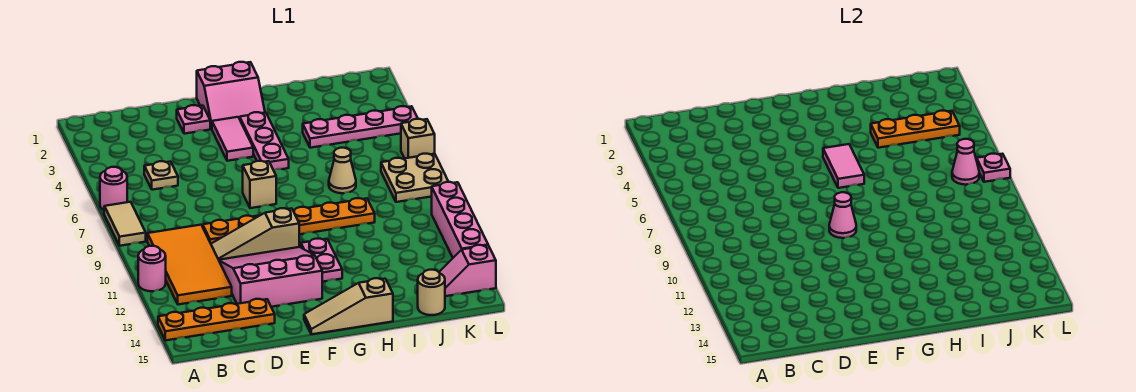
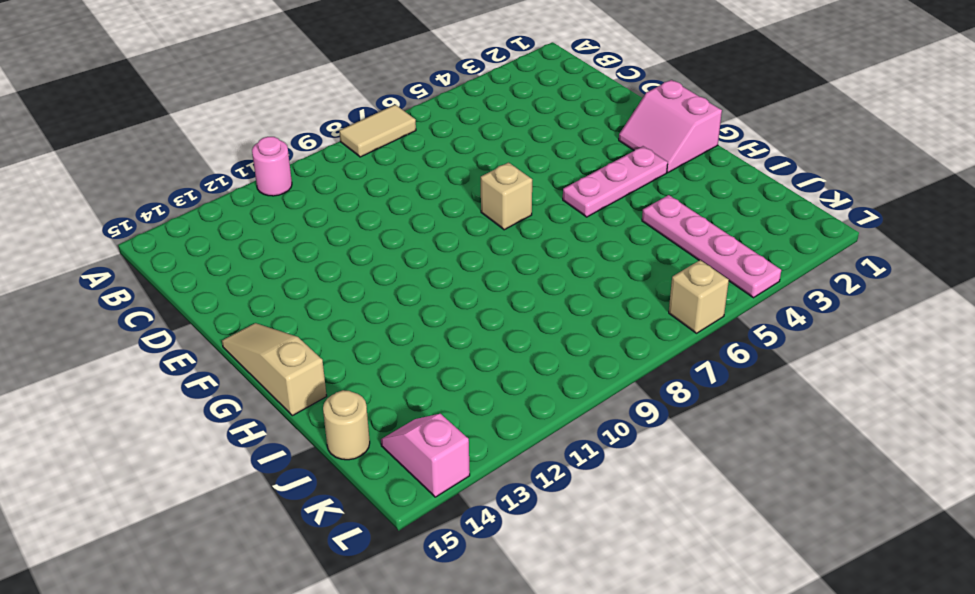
none -> pink 1x1 round brick [100,167,127,210]
none -> orange 1x4 plate [158,299,275,340]
none -> orange 2x4 tile [147,225,232,304]

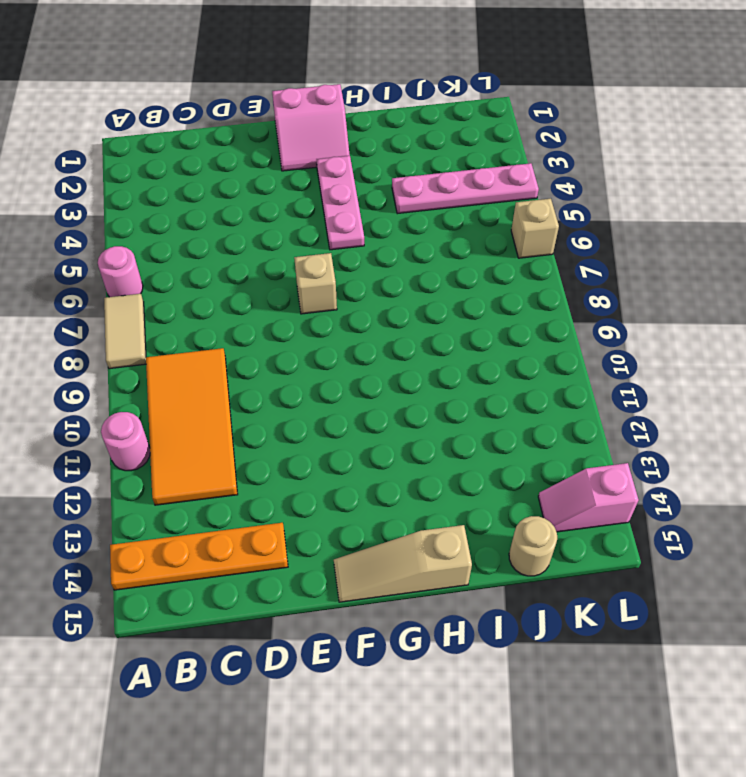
none -> tan 1x1 plate [144,161,178,190]
none -> orange 1x6 plate [203,198,375,243]
none -> tan 1x3 slope [211,208,299,260]

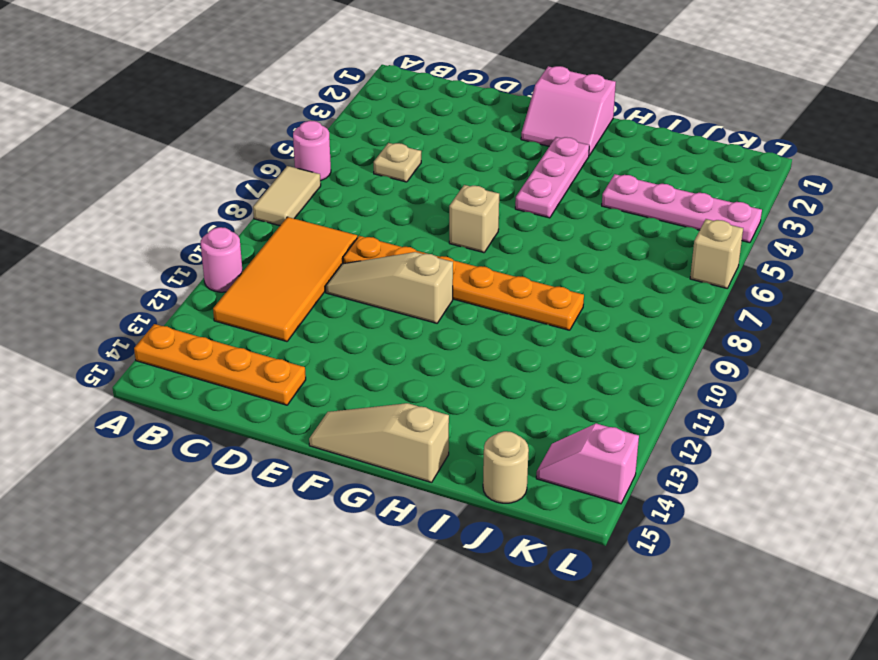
none -> pink 3x3 slope [219,247,322,307]
none -> pink 1x1 plate [177,105,210,134]
none -> pink 1x2 tile [212,117,253,161]

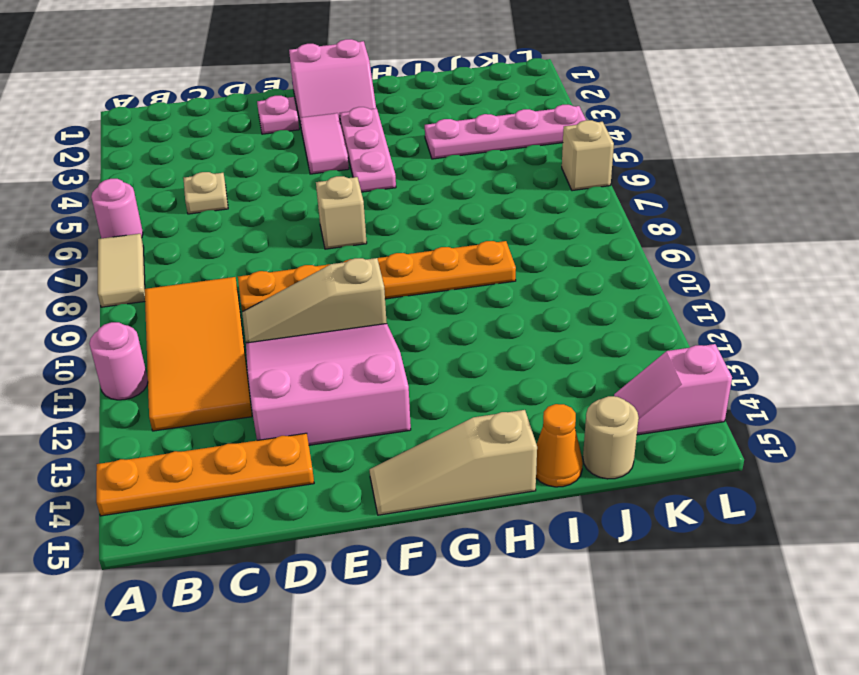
orange 1x1 cone [536,404,583,487] -> none
none -> pink 1x2 plate [301,239,342,282]
none -> tan 1x1 cone [329,148,356,193]
none -> tan 2x2 plate [381,154,448,202]

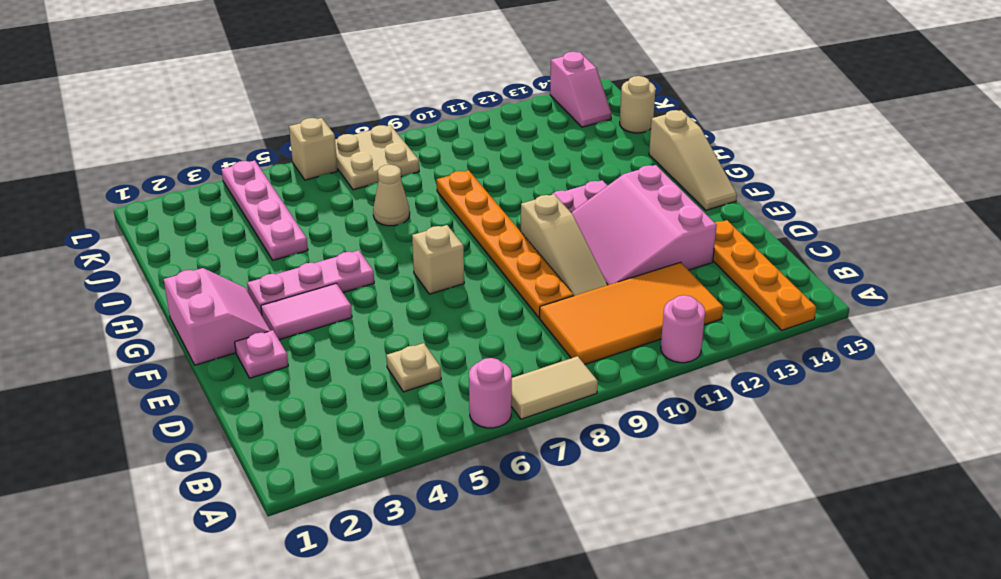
none -> pink 1x4 brick [432,182,488,258]
none -> pink 1x1 cone [829,192,856,238]
none -> pink 1x2 tile [823,144,864,188]

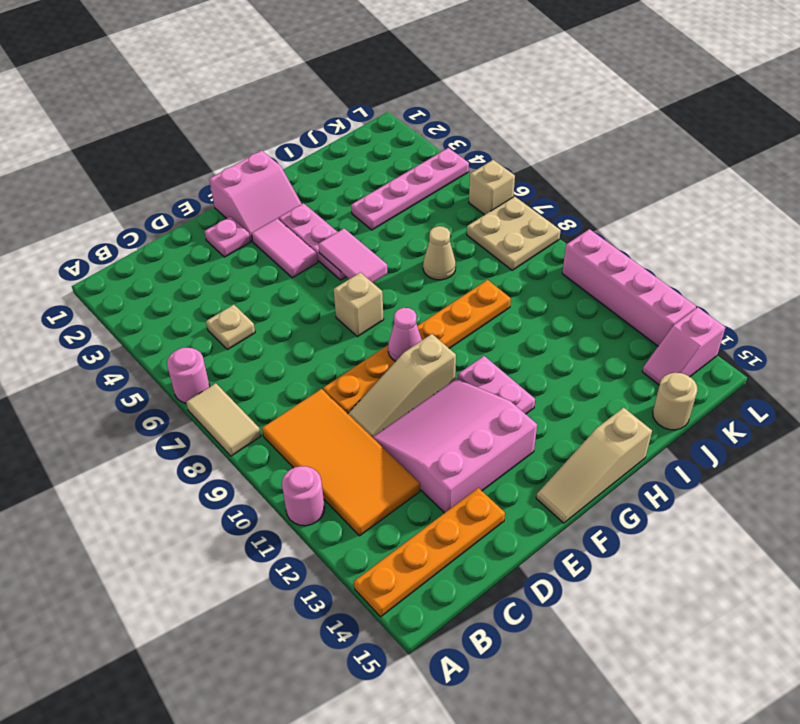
none -> orange 1x3 plate [871,111,960,148]
none -> pink 1x1 cone [952,139,979,185]
none -> pink 1x1 plate [977,154,1010,182]

